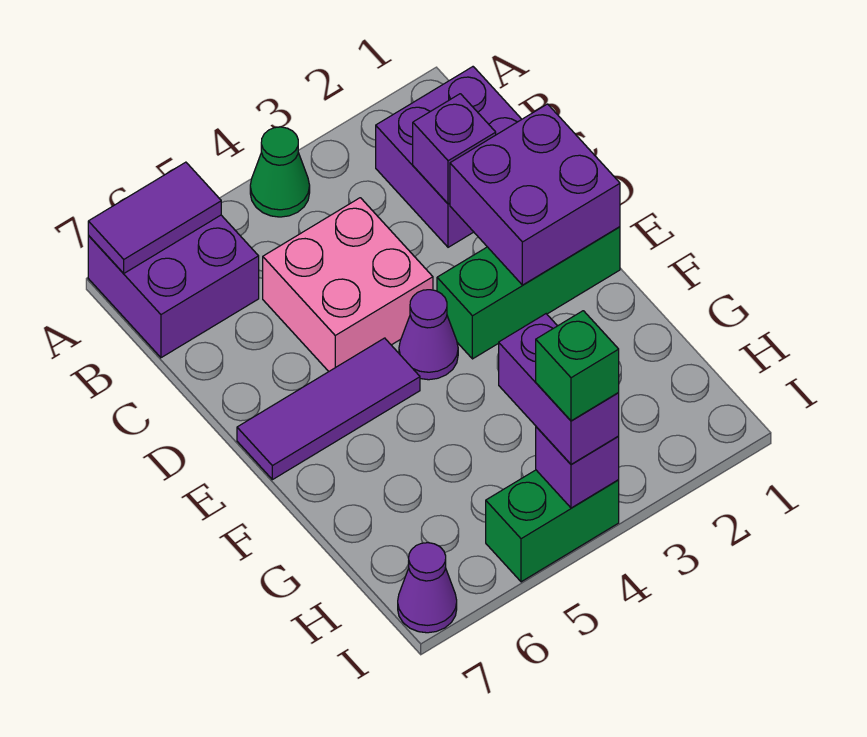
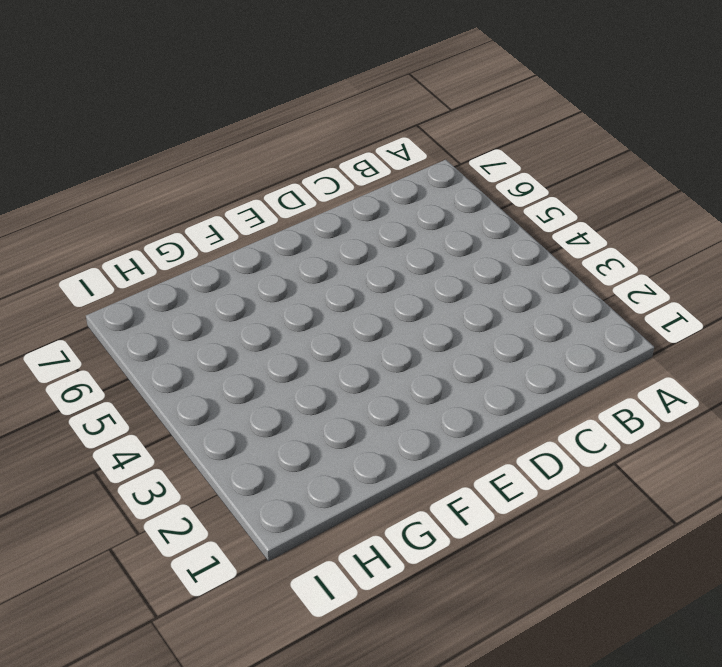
none -> green 1x1 cone [250,127,310,217]
none -> purple 2x2 brick [88,215,259,358]
none -> purple 2x2 brick [376,67,522,247]

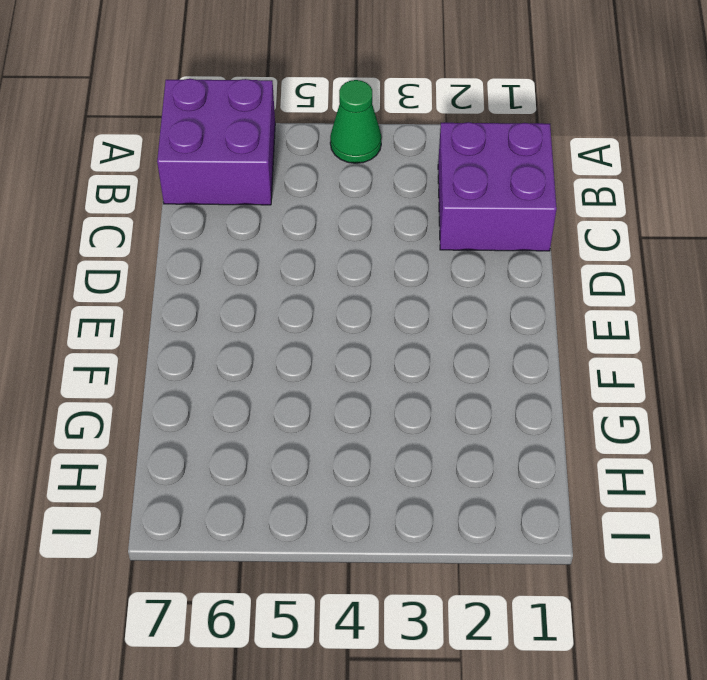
none -> pink 2x2 brick [263,198,433,371]
none -> green 1x3 brick [437,227,620,359]
none -> purple 1x1 cone [399,290,458,380]

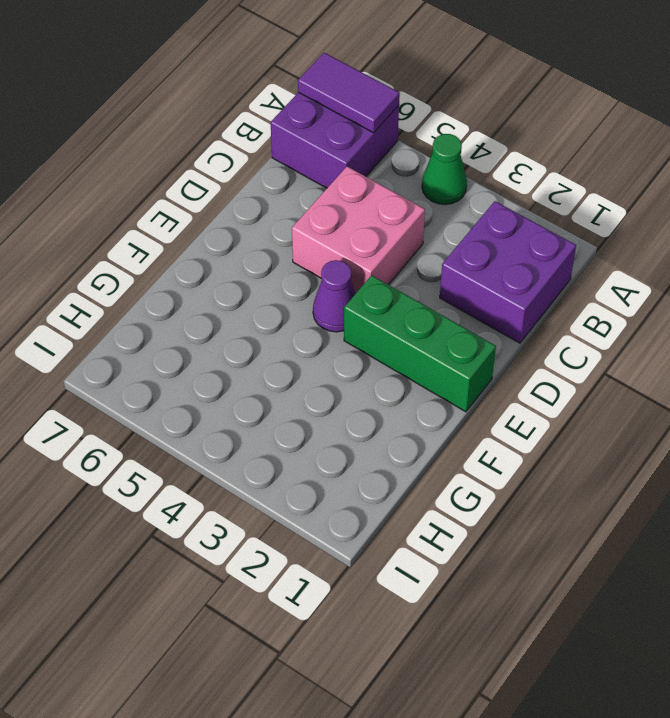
none -> purple 1x3 tile [237,338,420,480]
none -> green 1x2 brick [486,470,619,582]
none -> purple 1x1 cone [398,543,457,633]

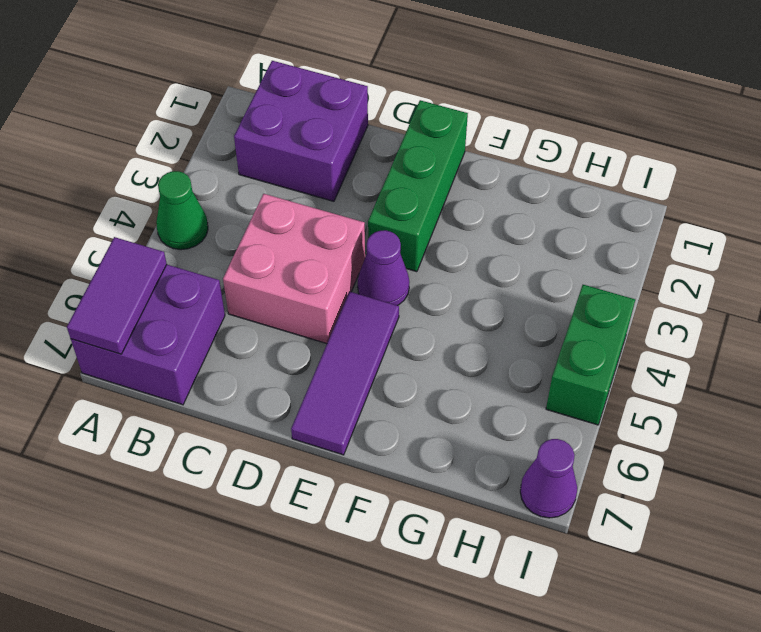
none -> purple 1x1 brick [413,94,496,204]
none -> purple 2x2 brick [450,104,620,285]
none -> purple 1x1 brick [536,427,619,508]

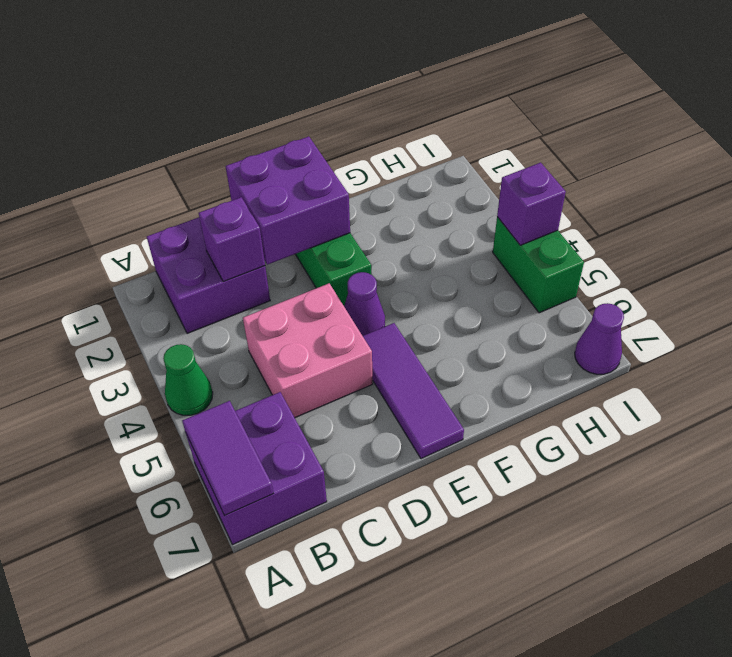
none -> purple 1x2 brick [499,314,619,465]
none -> green 1x1 brick [536,311,619,421]

